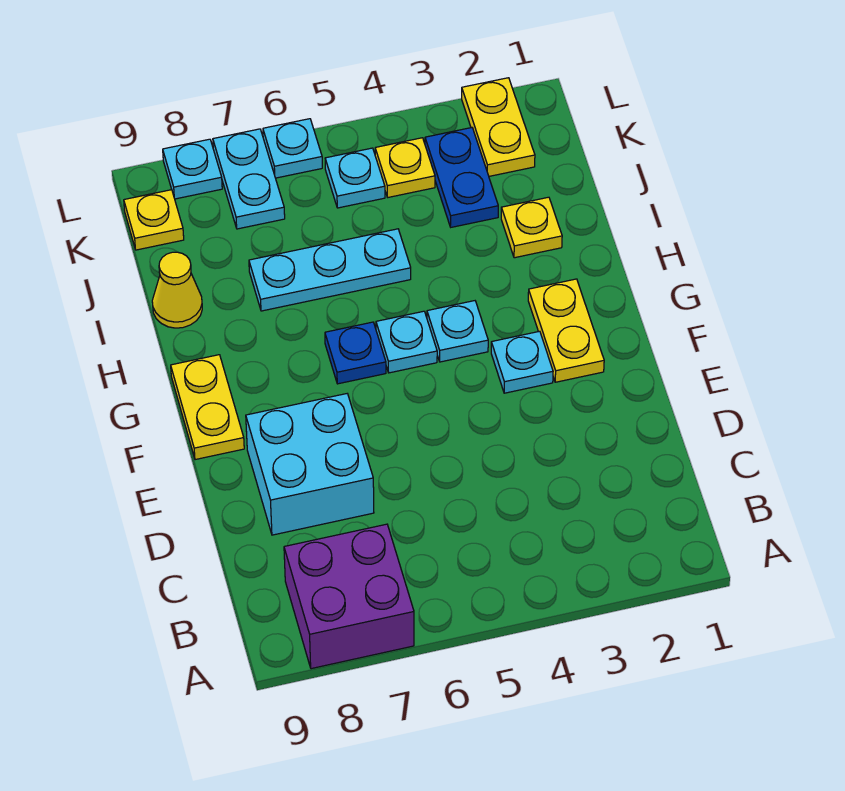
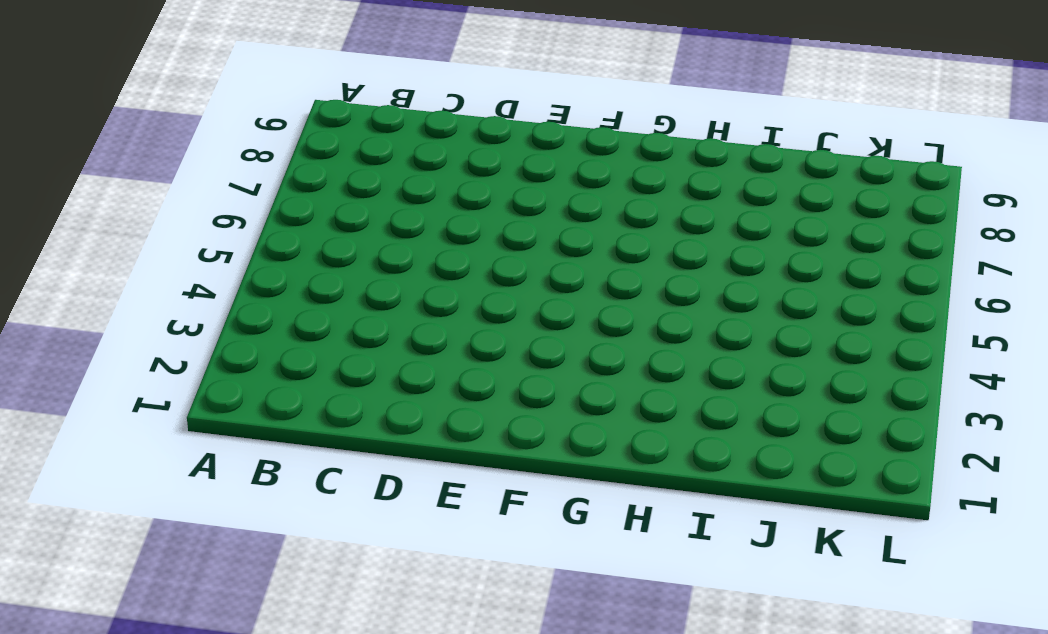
none -> purple 2x2 brick [284,524,414,669]
none -> cyan 2x2 brick [246,394,374,535]
none -> yellow 1x2 plate [528,279,604,382]

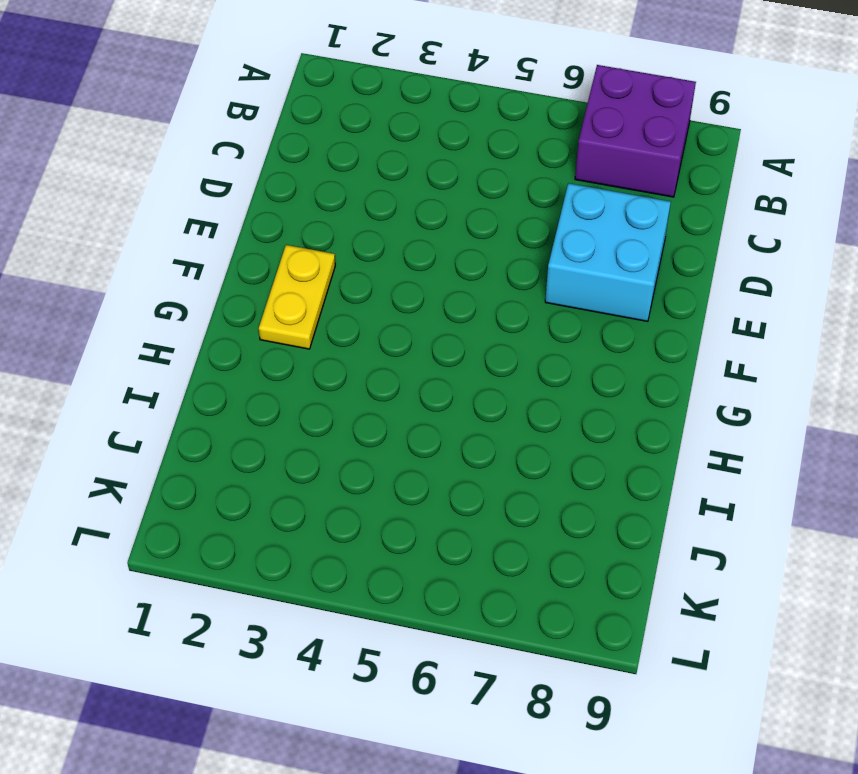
none -> cyan 1x1 plate [491,331,553,393]
none -> yellow 1x2 plate [171,355,244,460]
none -> cyan 1x1 plate [427,301,488,362]

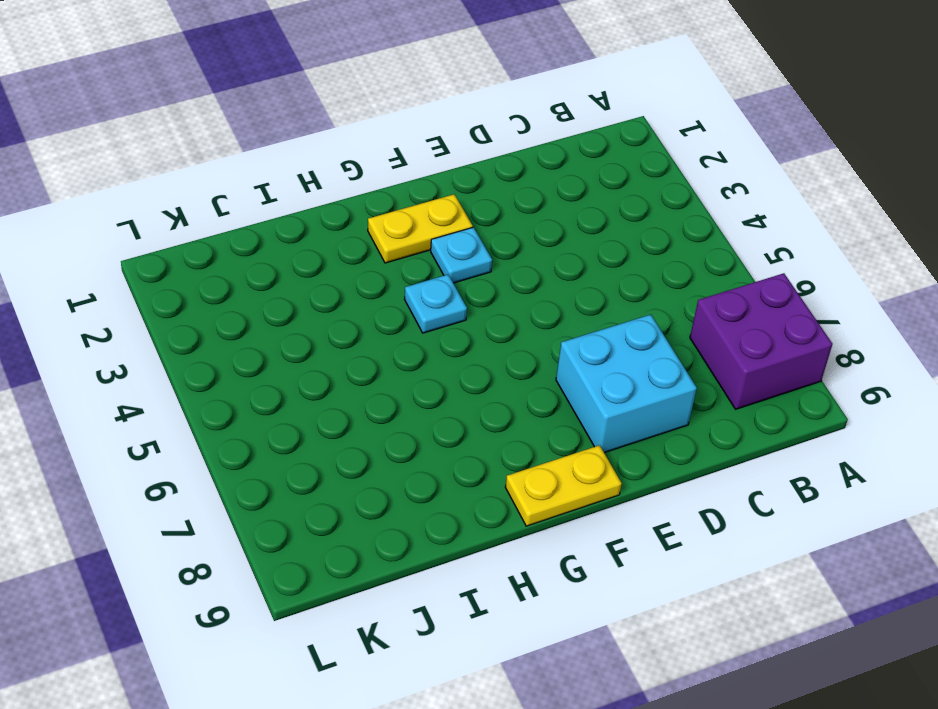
none -> cyan 1x1 plate [376,311,437,373]
none -> blue 1x1 plate [325,322,386,384]
none -> yellow 1x1 plate [501,197,562,258]

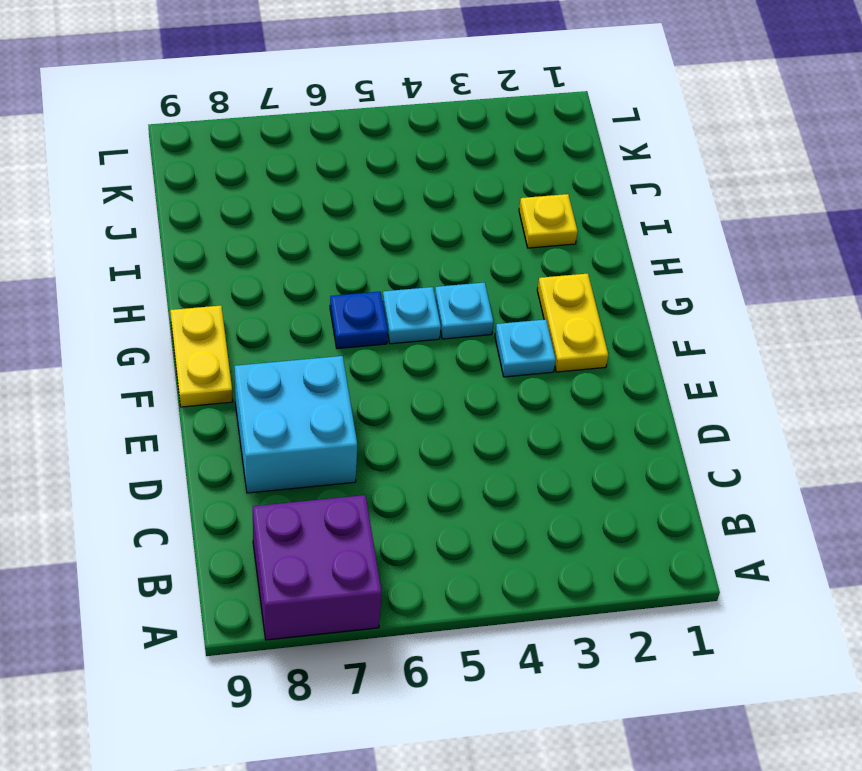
none -> cyan 1x3 plate [249,229,411,311]
none -> yellow 1x1 cone [152,252,202,328]
none -> blue 1x2 plate [425,128,498,227]

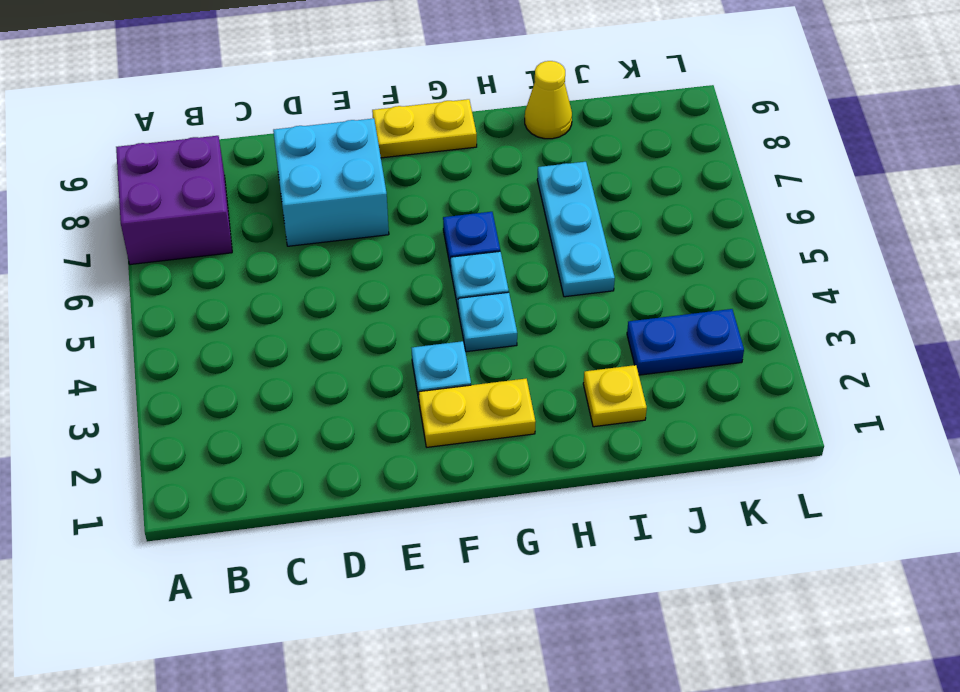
none -> yellow 1x2 plate [462,78,535,176]
none -> yellow 1x1 plate [375,138,435,197]
none -> cyan 1x1 plate [325,148,385,208]

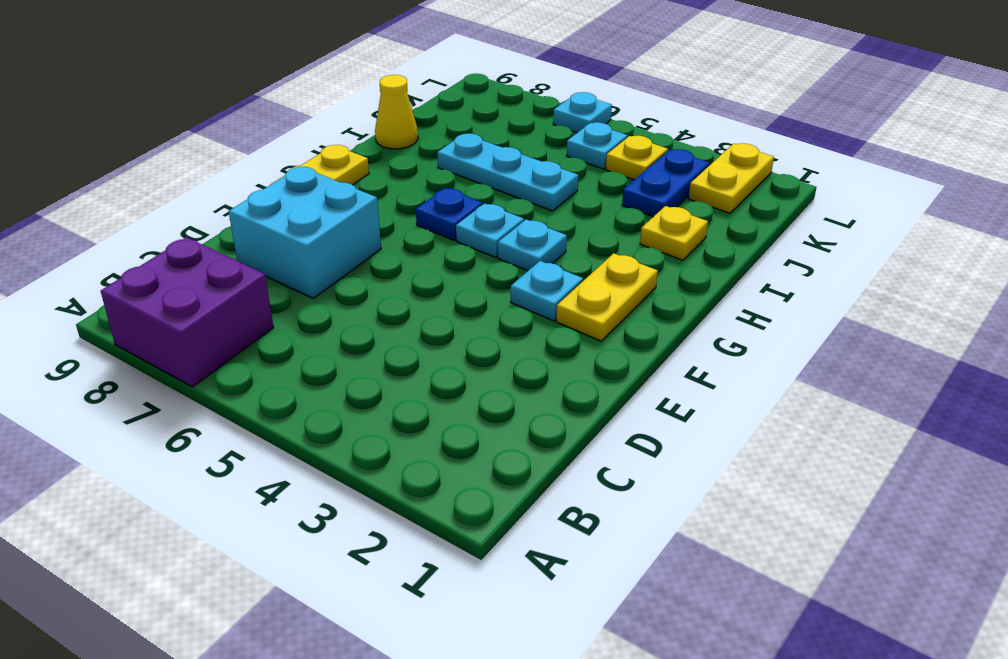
none -> cyan 1x2 plate [213,129,285,229]
none -> yellow 1x1 plate [124,190,184,250]
none -> cyan 1x1 plate [163,139,222,199]

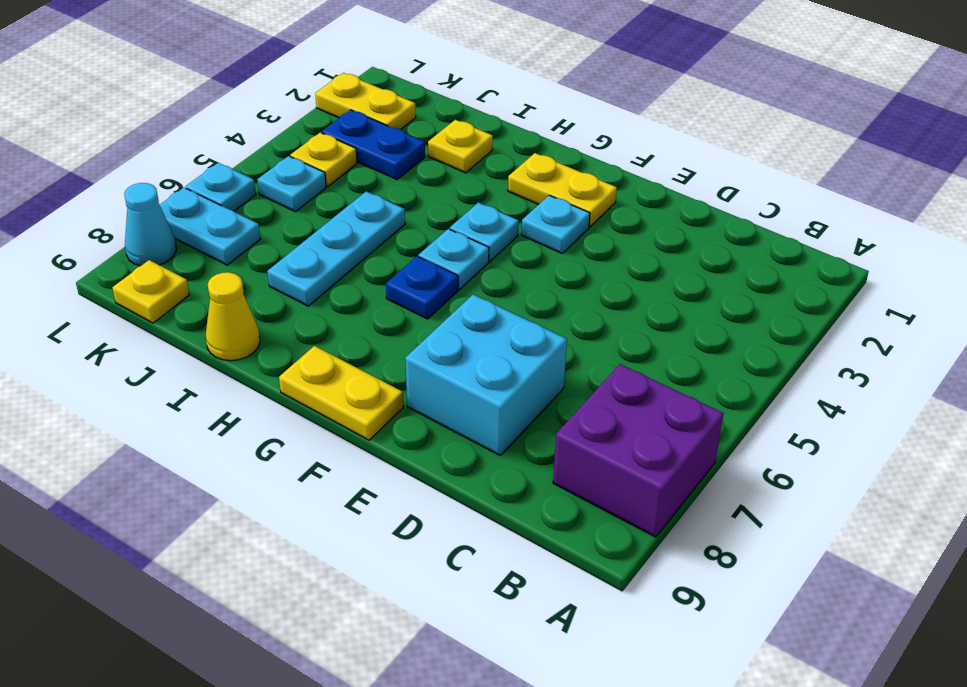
cyan 1x1 cone [124,183,176,266] -> cyan 1x1 plate [163,139,222,199]

